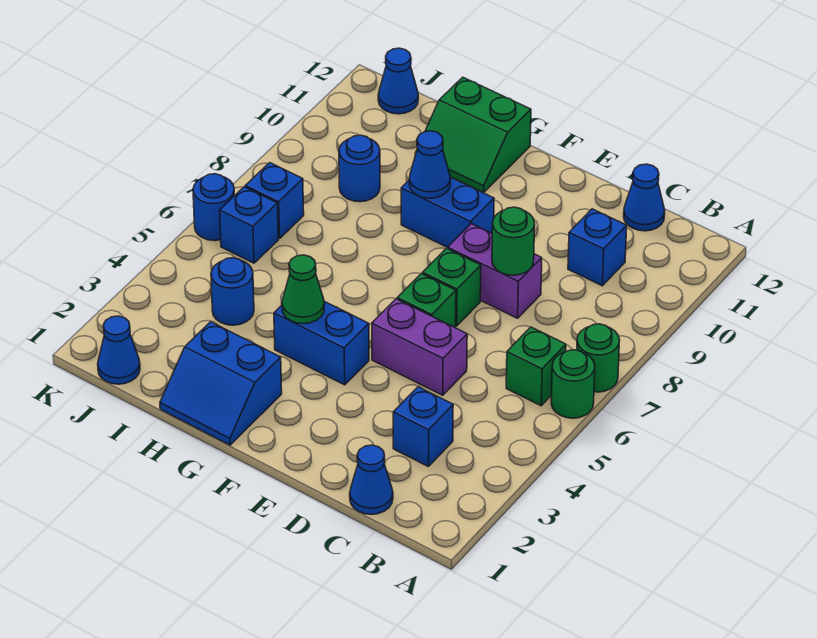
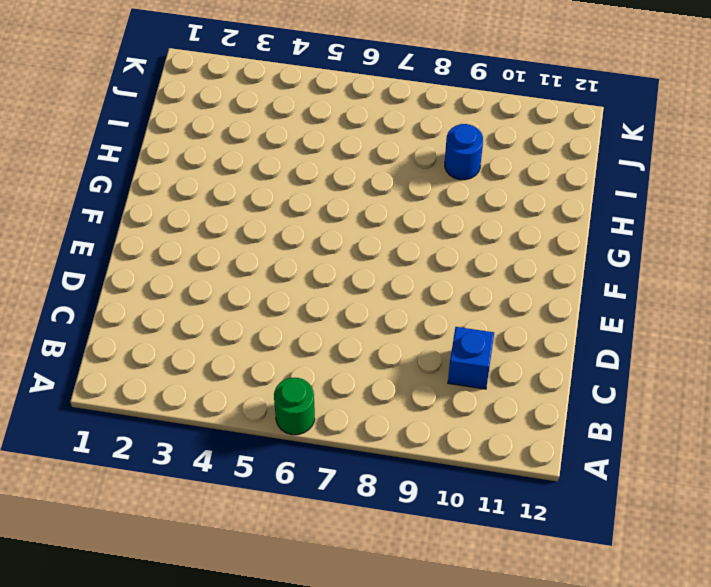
none -> green 1x1 round brick [577,324,620,392]
none -> green 1x1 brick [506,327,566,406]
none -> blue 1x1 cone [350,445,393,515]

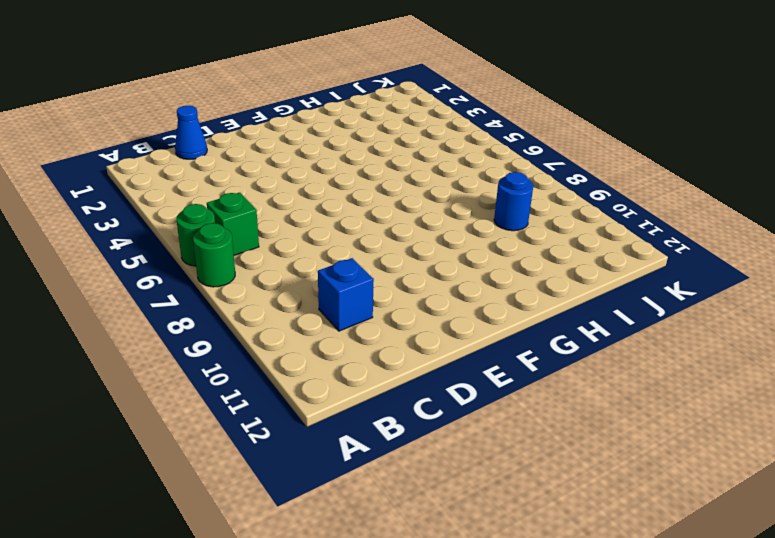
none -> blue 1x1 brick [393,387,453,467]
none -> blue 1x1 cone [624,164,665,231]
none -> purple 1x2 brick [372,299,467,395]

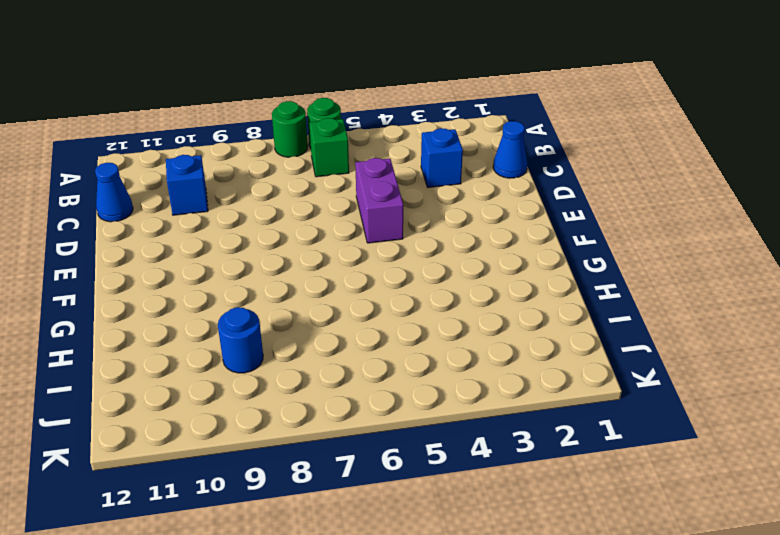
none -> purple 1x2 brick [448,224,542,318]
none -> green 1x1 brick [397,274,456,327]
none -> green 1x1 brick [423,249,481,326]

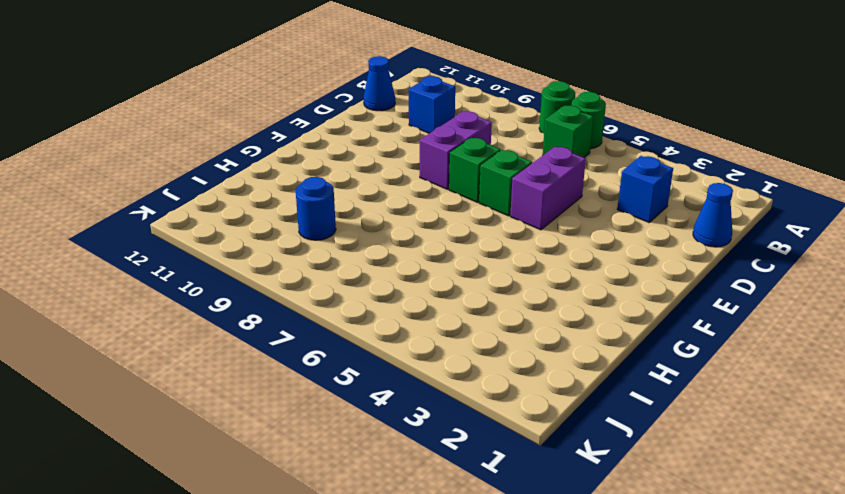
none -> blue 1x2 brick [274,301,369,385]
none -> blue 1x2 brick [401,177,494,247]
none -> blue 2x2 slope [160,322,282,445]

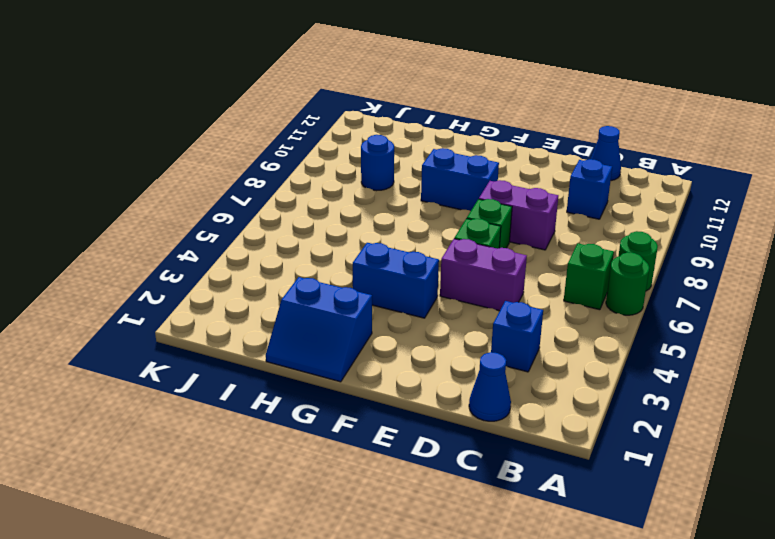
none -> green 2x2 slope [415,77,531,193]
none -> blue 1x1 round brick [211,258,254,325]
none -> blue 1x1 cone [98,316,140,384]

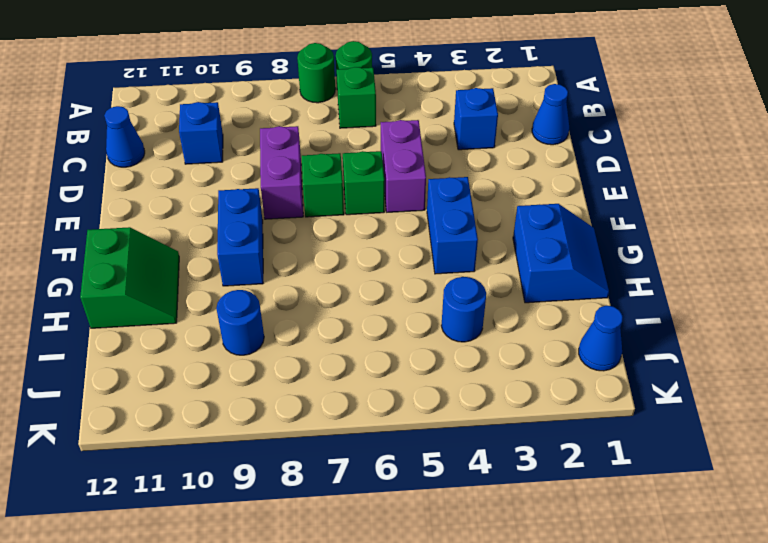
none -> blue 1x1 brick [220,187,278,263]
none -> blue 1x1 brick [245,163,304,239]
none -> blue 1x1 cone [378,48,418,114]

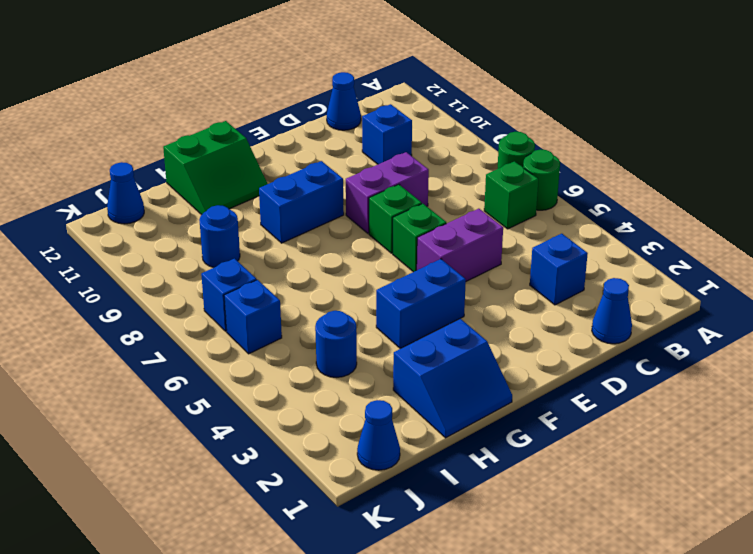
none -> blue 1x1 round brick [193,174,235,241]
none -> green 1x1 round brick [492,207,535,275]
none -> green 1x1 cone [282,255,324,324]

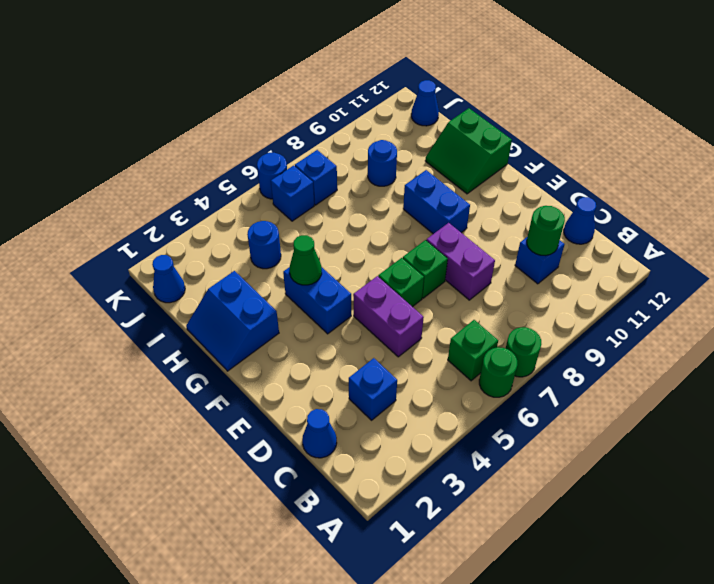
green 1x1 round brick [527,206,565,256] -> green 1x1 round brick moved to [492,207,535,275]
none -> blue 1x1 cone [409,131,451,198]

